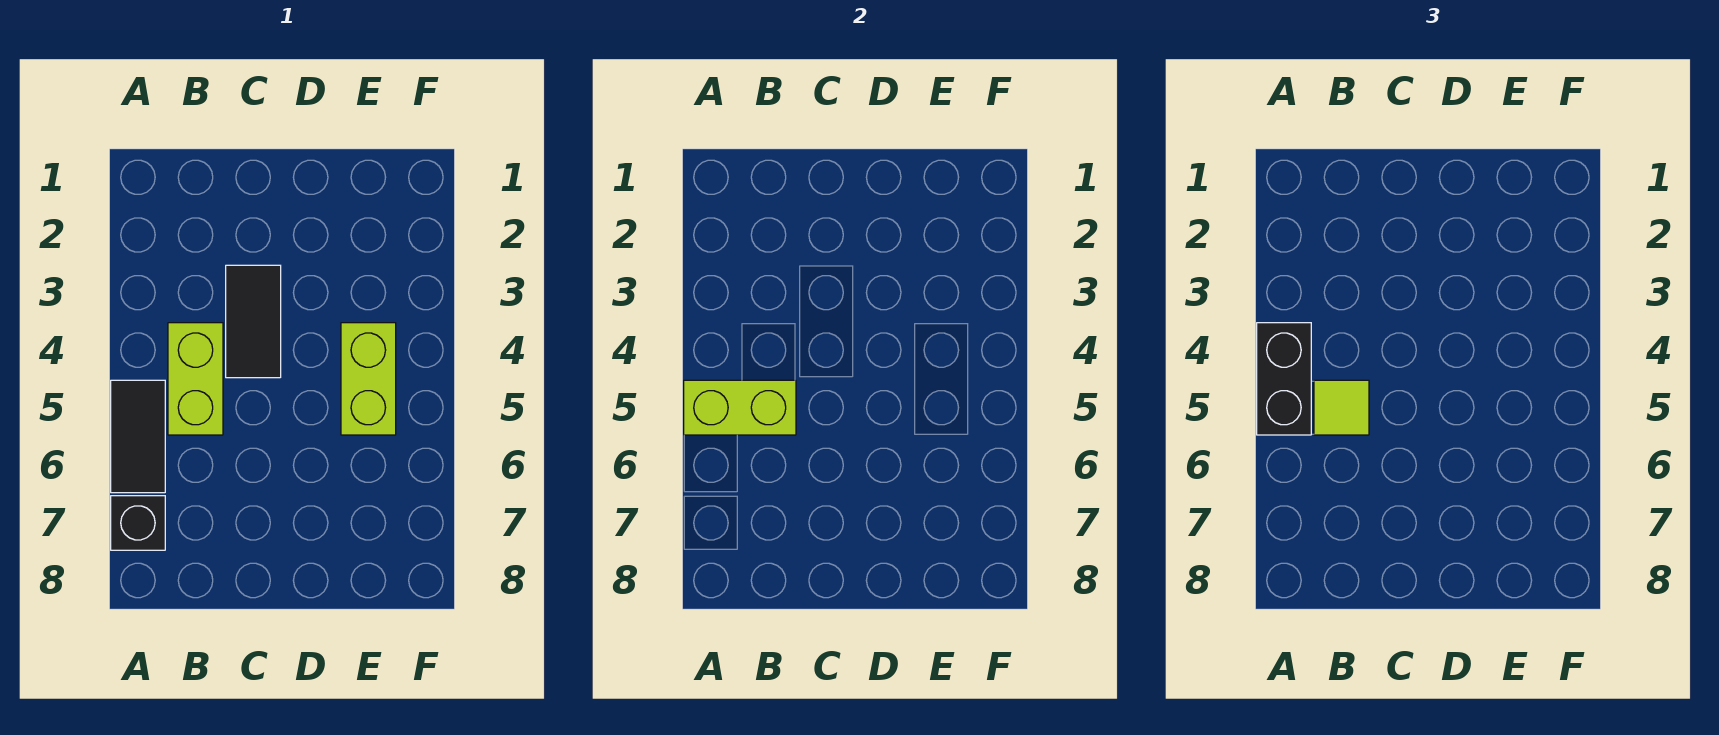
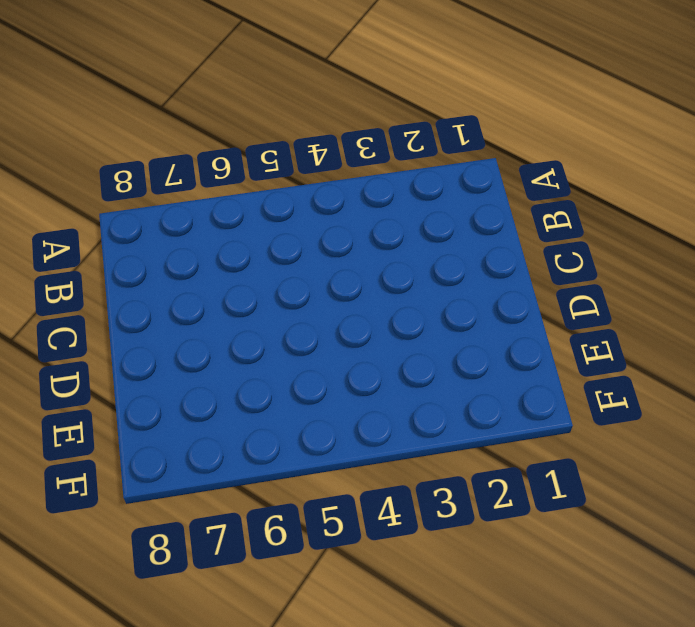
none -> black 1x2 tile [111,380,165,493]
none -> black 1x1 brick [111,496,165,550]

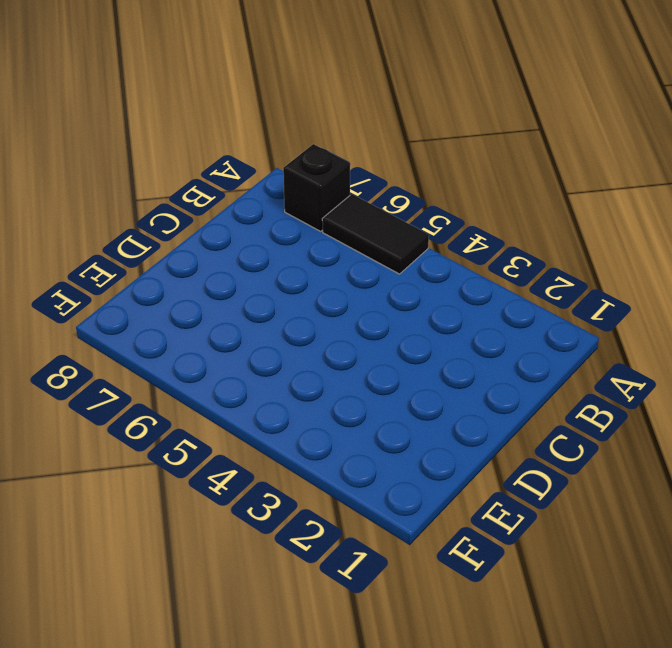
none -> lime 1x2 brick [168,323,223,435]
none -> black 1x2 tile [226,265,281,378]

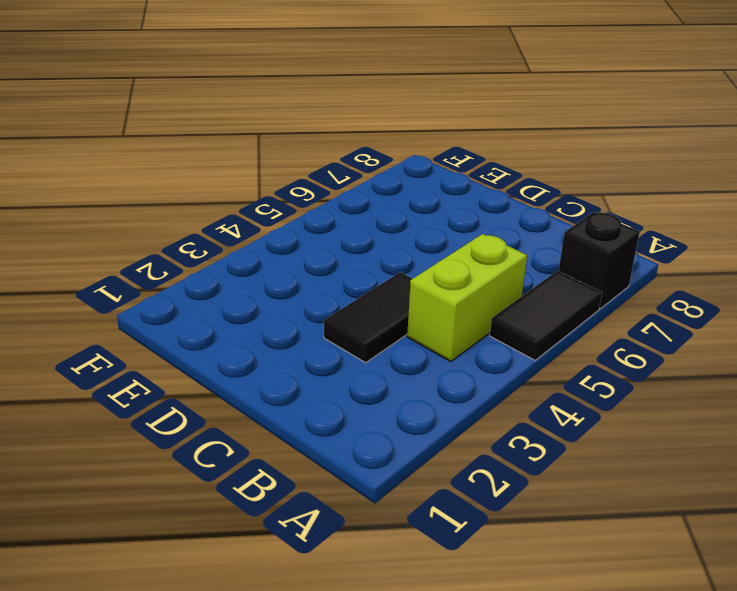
none -> lime 1x2 brick [341,323,396,435]
none -> lime 1x2 brick [684,380,796,435]

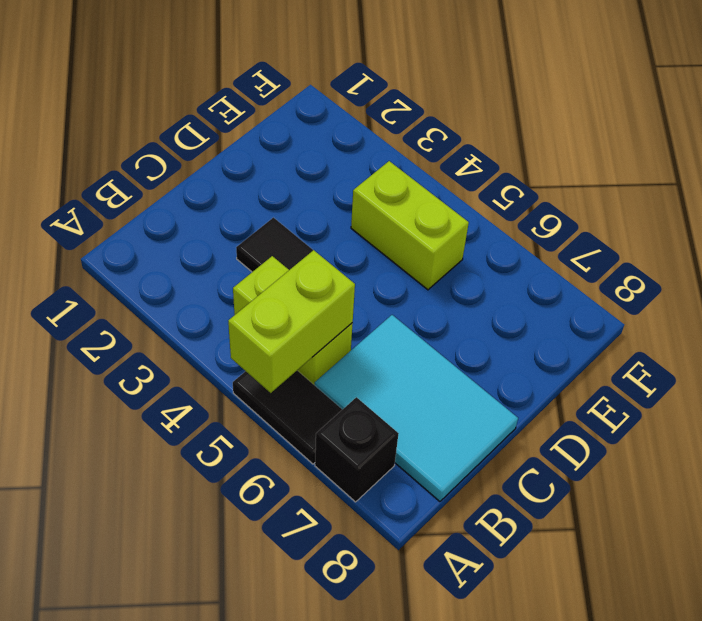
cyan 2x3 tile [315,315,518,501] -> none
none -> black 1x2 brick [1257,323,1311,435]
none -> lime 1x1 tile [1314,380,1369,435]

